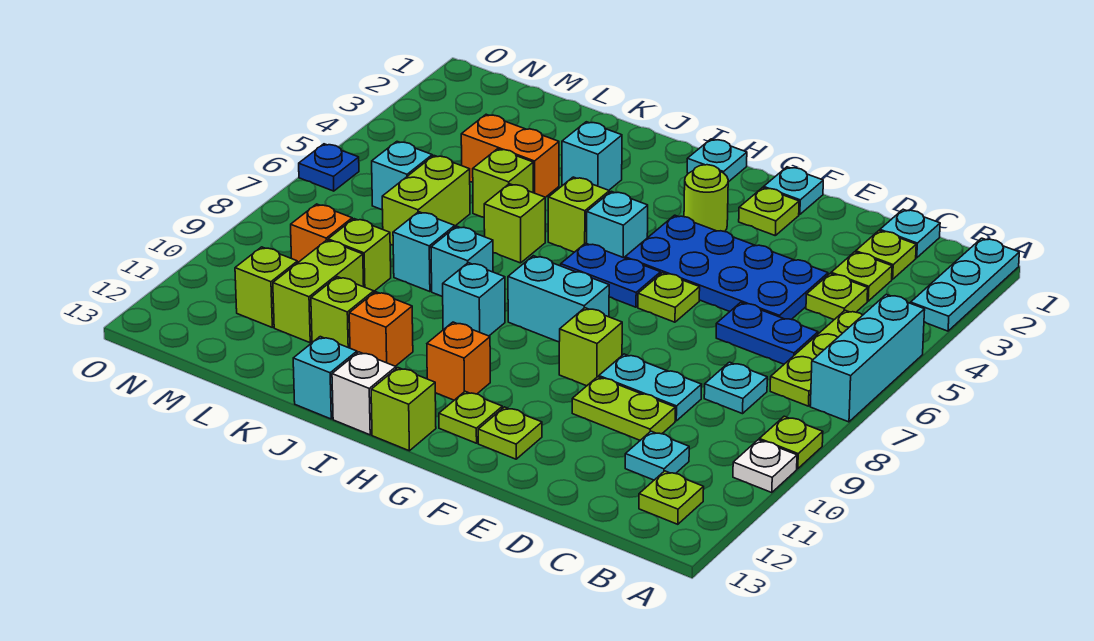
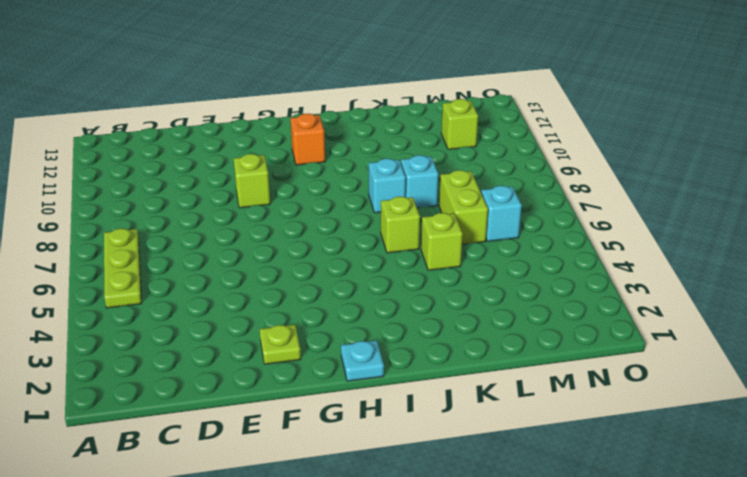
none -> cyan 1x3 plate [911,238,1019,331]
none -> cyan 1x3 brick [810,294,925,422]
none -> lime 1x1 plate [759,416,823,469]
none -> white 1x1 plate [733,440,797,493]

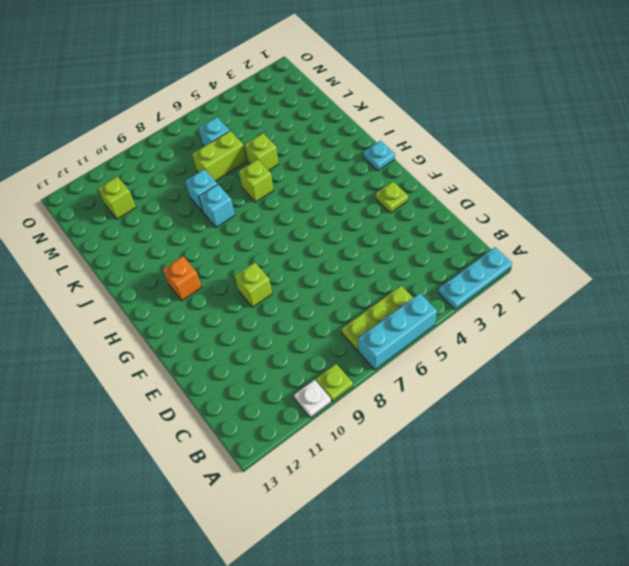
none -> lime 1x1 plate [639,471,704,524]
none -> cyan 1x1 plate [880,209,940,258]
none -> lime 1x1 plate [856,231,916,279]
none -> lime 1x1 plate [831,252,892,301]

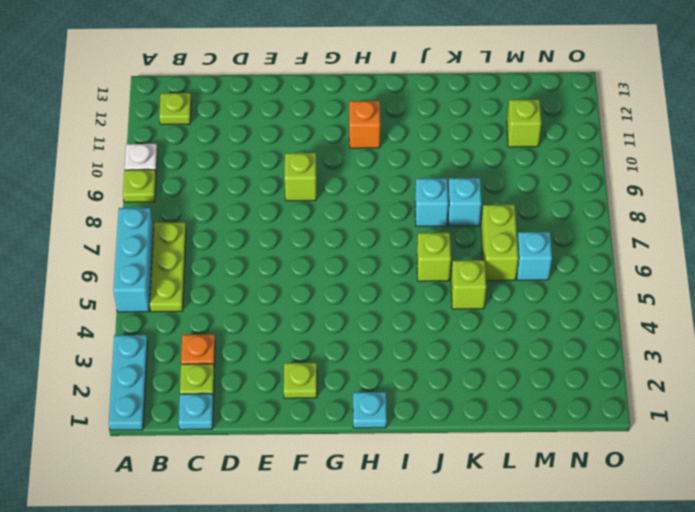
orange 1x1 plate [181,334,215,368] -> lime 1x1 plate [831,252,892,301]
none -> lime 1x1 plate [806,274,868,320]
none -> blue 1x2 plate [716,302,818,364]
none -> cyan 1x1 plate [704,362,767,414]
none -> cyan 1x1 plate [625,431,689,480]

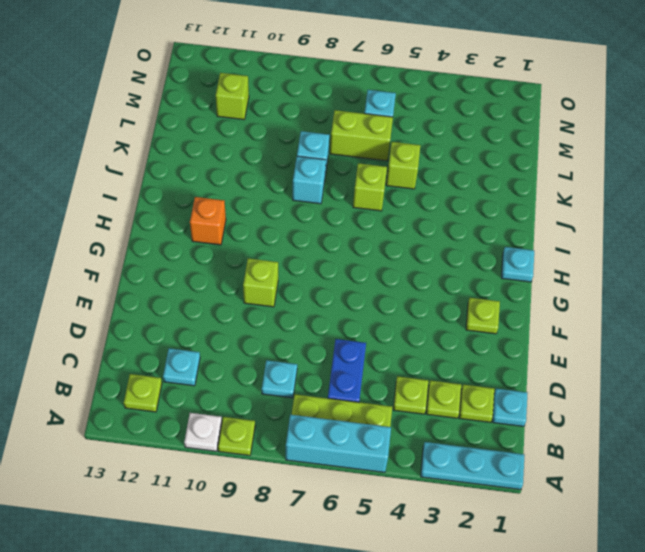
none -> blue 2x4 plate [625,215,828,319]
none -> cyan 1x2 plate [599,354,702,421]
none -> lime 1x2 plate [572,377,675,440]
none -> cyan 1x1 plate [764,167,823,215]

